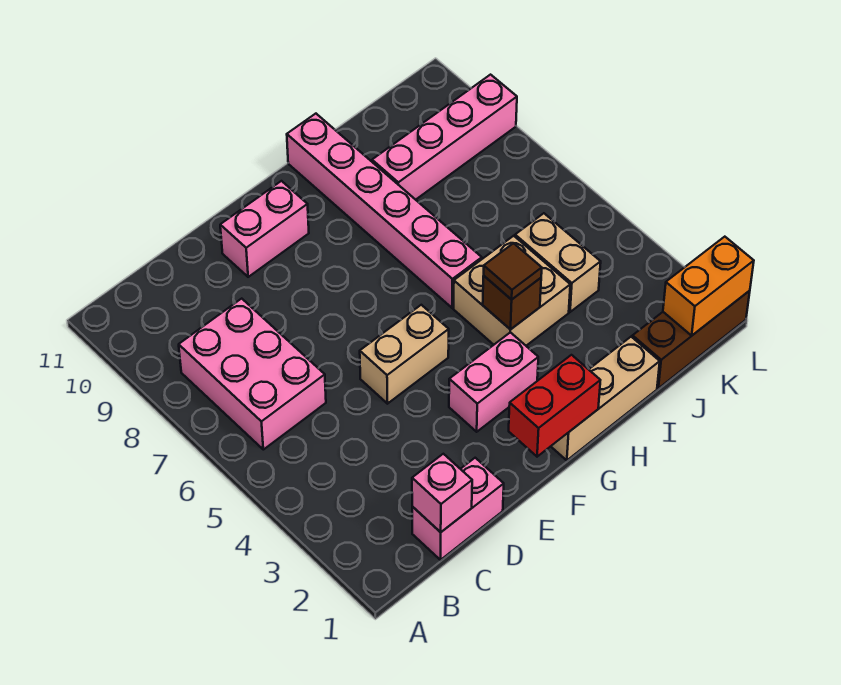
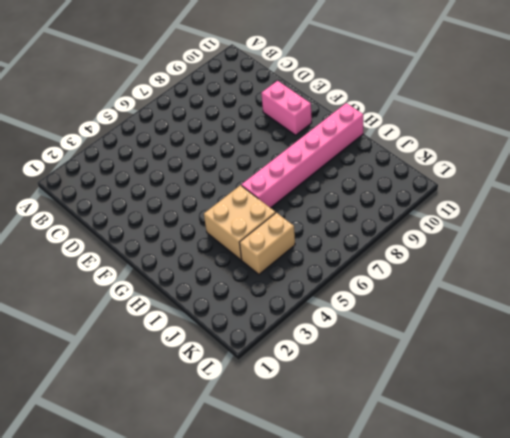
none -> pink 2x3 brick [179,299,326,450]
none -> pink 1x2 brick [412,458,504,560]
none -> tan 1x2 brick [360,305,449,404]

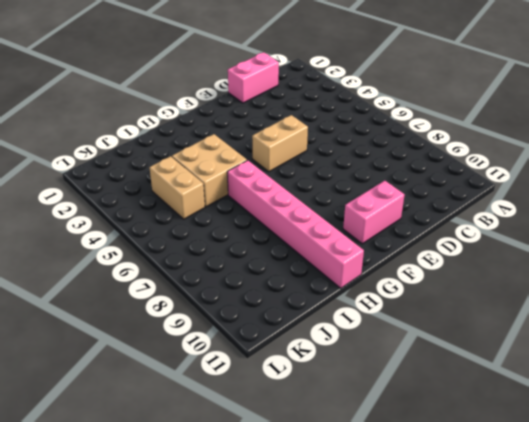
none -> pink 2x3 brick [179,299,326,450]
none -> pink 1x2 brick [449,332,538,432]
none -> tan 1x3 brick [551,337,660,460]

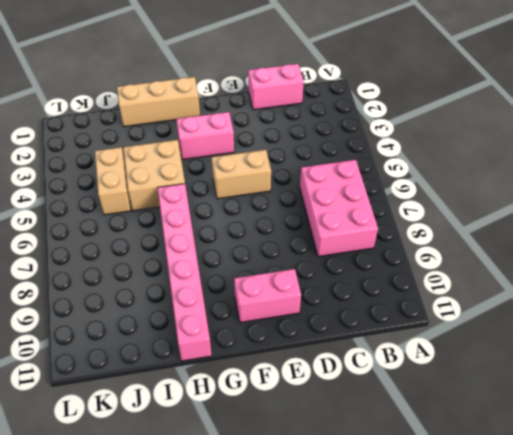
none -> pink 1x4 brick [372,75,517,200]
none -> brown 1x3 brick [632,291,750,388]
none -> pink 1x1 brick [412,454,472,532]

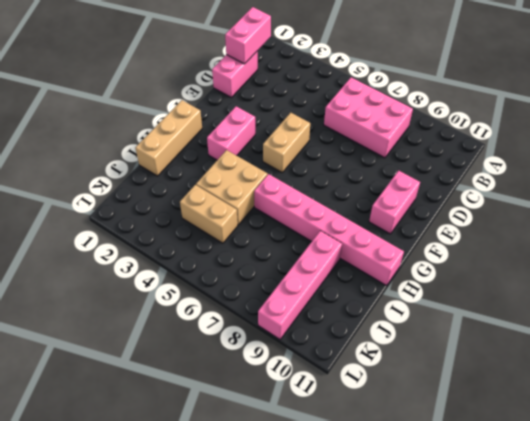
pink 1x2 brick [225,7,271,64] -> pink 1x1 brick [412,454,472,532]
none -> brown 1x3 brick [632,291,750,388]
none -> red 1x2 brick [509,355,600,457]
none -> brown 1x1 brick [483,276,541,330]

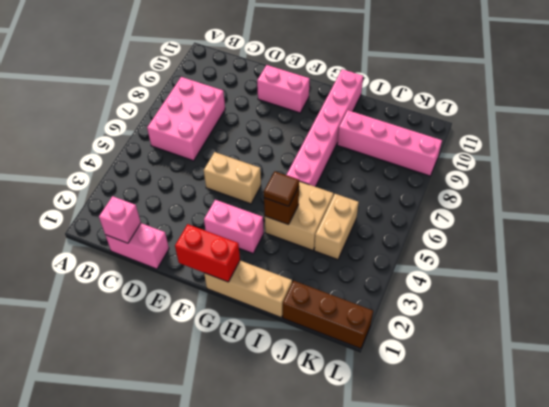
none -> orange 1x2 brick [663,237,754,336]

